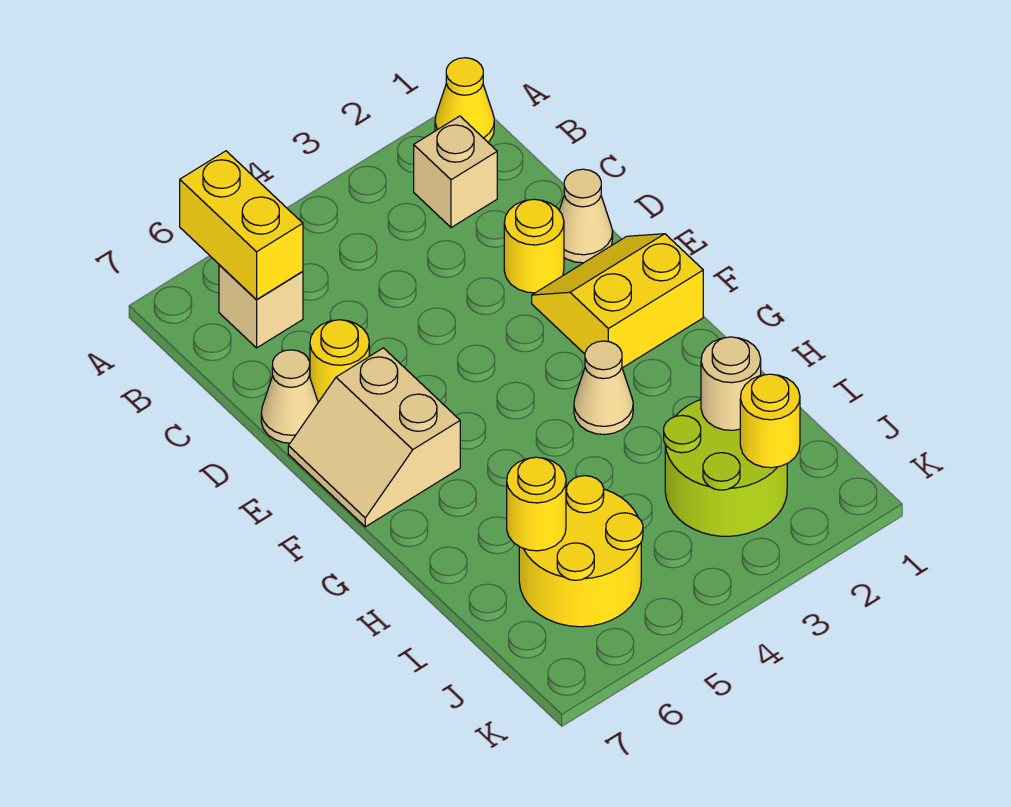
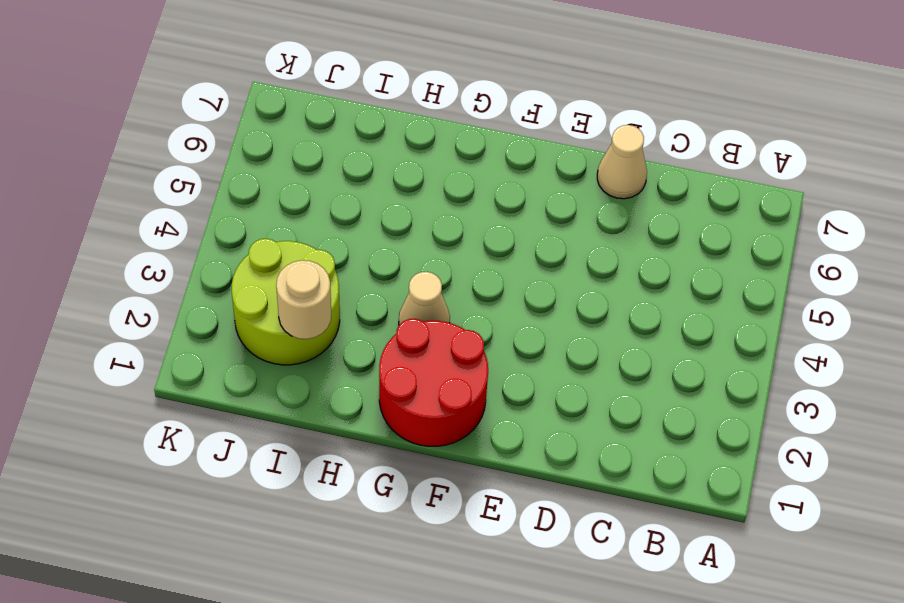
red 2x2 round brick [379,319,488,446] -> yellow 2x2 slope [532,234,703,368]
none -> yellow 1x1 cone [435,58,494,142]
none -> tan 1x1 brick [414,116,497,228]
none -> tan 1x1 brick [219,265,303,348]

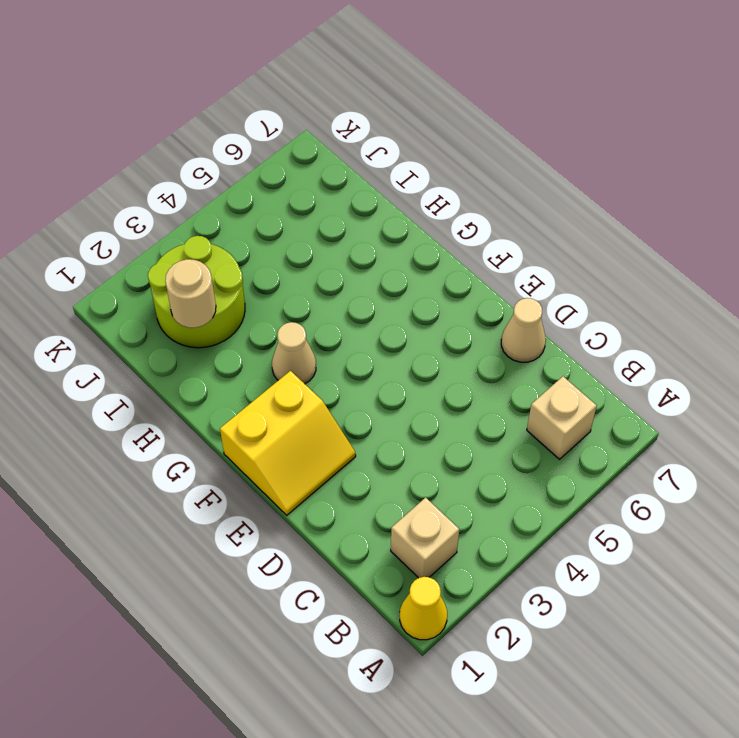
none -> tan 1x1 cone [559,169,613,263]
none -> yellow 1x1 round brick [504,199,564,293]
none -> yellow 1x1 round brick [310,320,369,402]

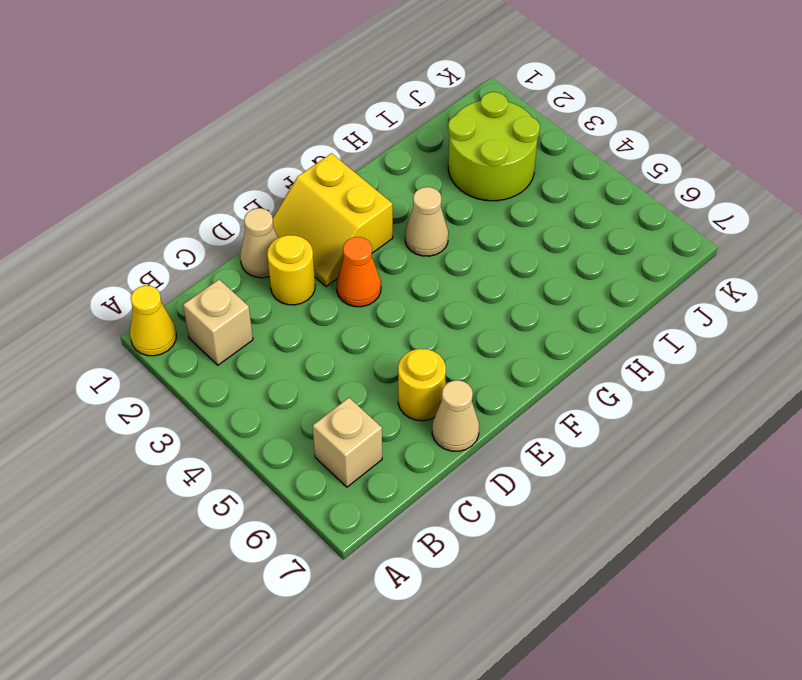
orange 1x1 cone [337,237,381,307] -> none
none -> tan 2x2 slope [288,348,460,527]
none -> yellow 2x2 round brick [519,476,643,627]
none -> yellow 1x2 brick [180,151,303,299]

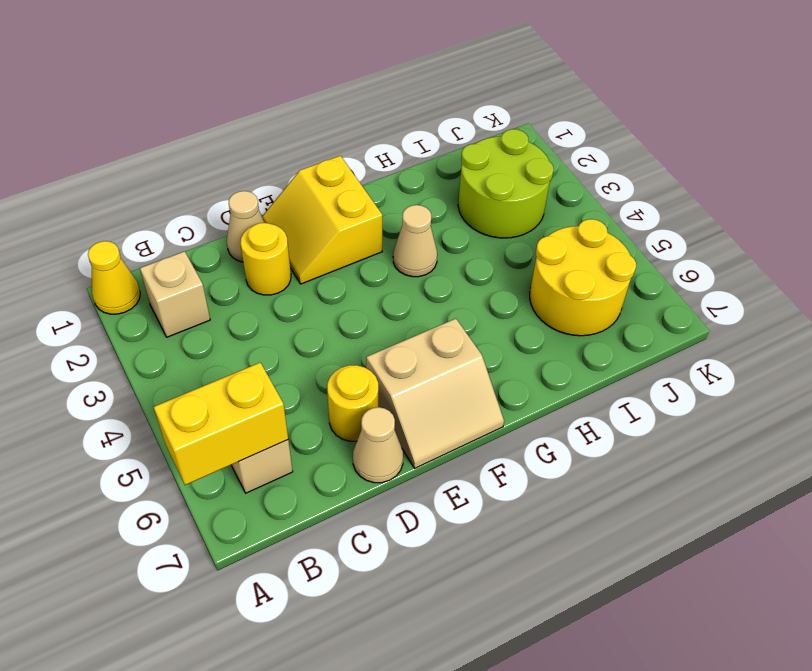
none -> tan 1x1 round brick [701,337,761,430]
none -> yellow 1x1 round brick [507,457,566,551]
none -> yellow 1x1 round brick [740,374,800,468]

